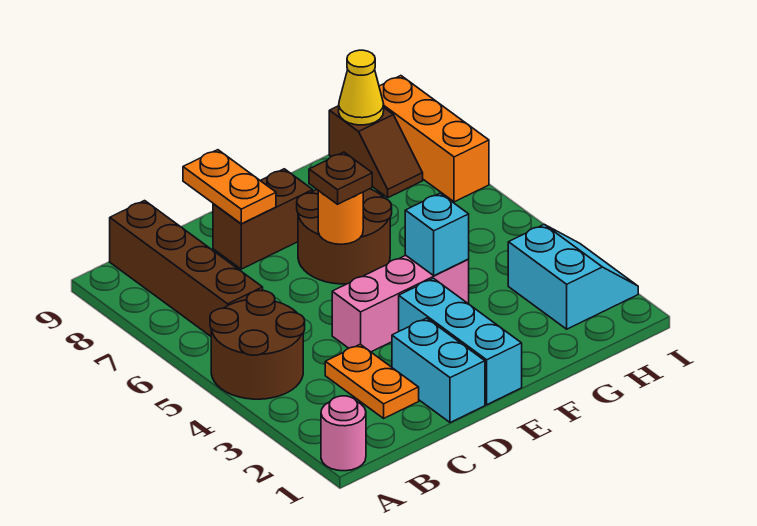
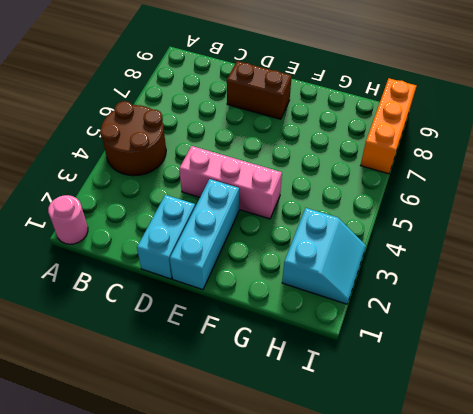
none -> brown 1x4 brick [110,201,263,336]
none -> orange 1x2 plate [325,344,419,418]
none -> brown 2x2 round brick [297,189,392,284]

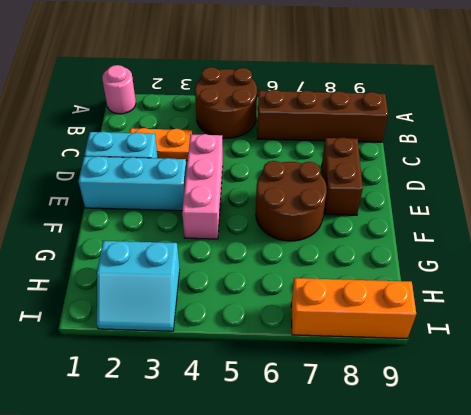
none -> brown 1x2 slope [329,106,423,198]
none -> orange 1x2 plate [183,150,276,224]
none -> orange 1x1 round brick [318,191,363,244]

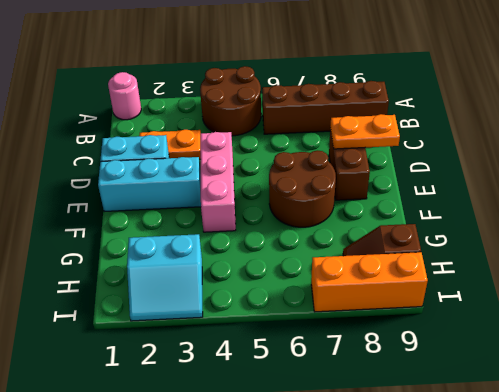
none -> orange 1x1 round brick [318,191,363,244]
none -> cyan 1x1 brick [405,193,469,276]
none -> yellow 1x1 cone [339,50,384,125]

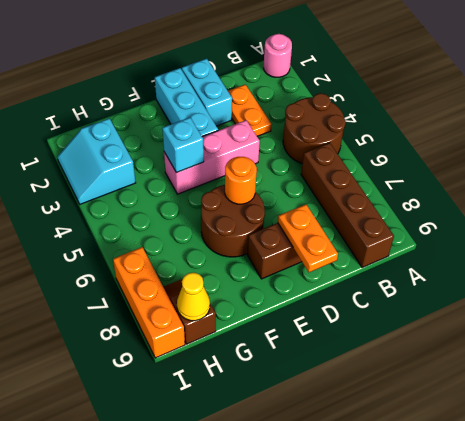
none -> brown 1x1 plate [309,152,372,204]

